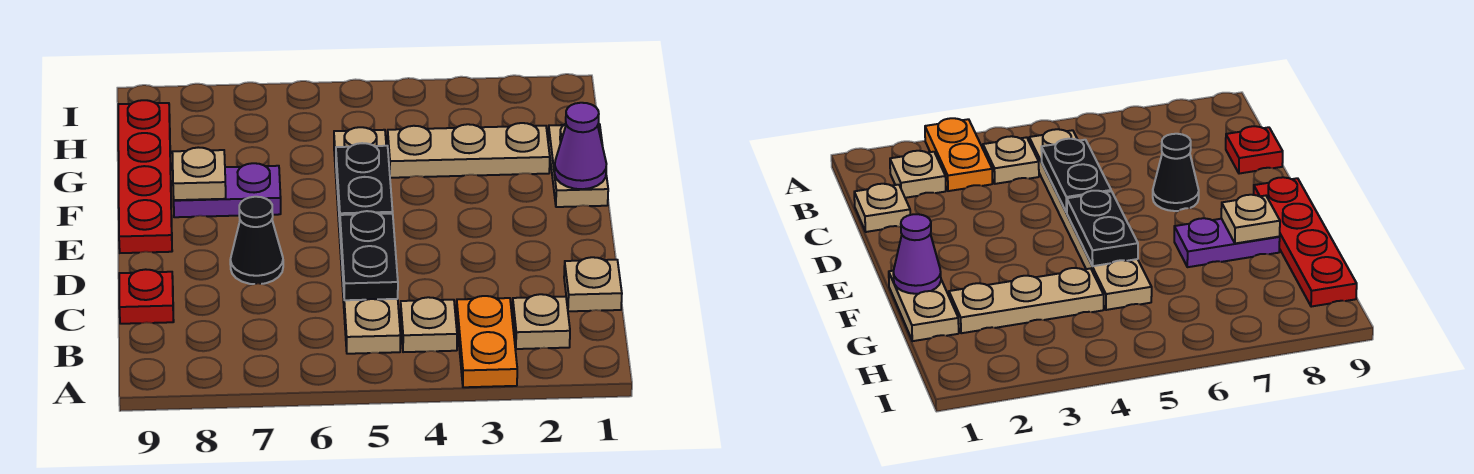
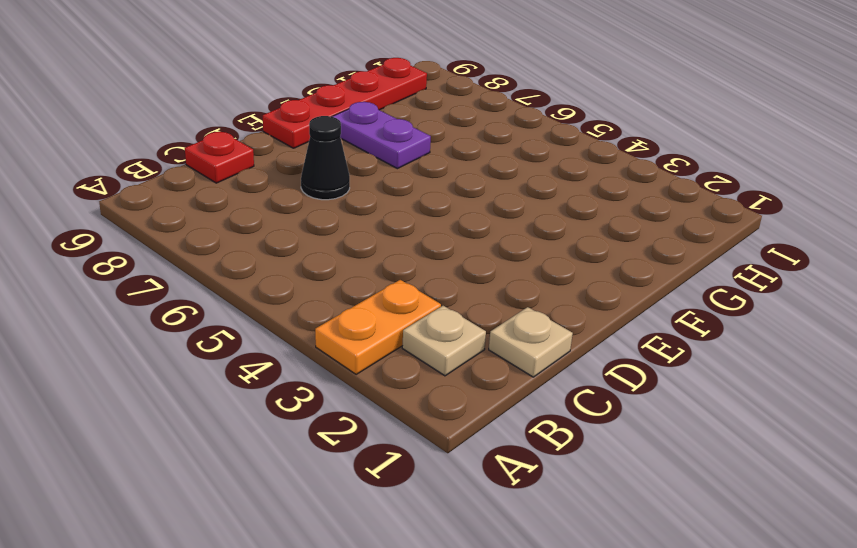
none -> tan 1x1 plate [401,297,457,352]
none -> tan 1x6 plate [334,127,400,354]
none -> tan 1x2 plate [548,124,608,207]

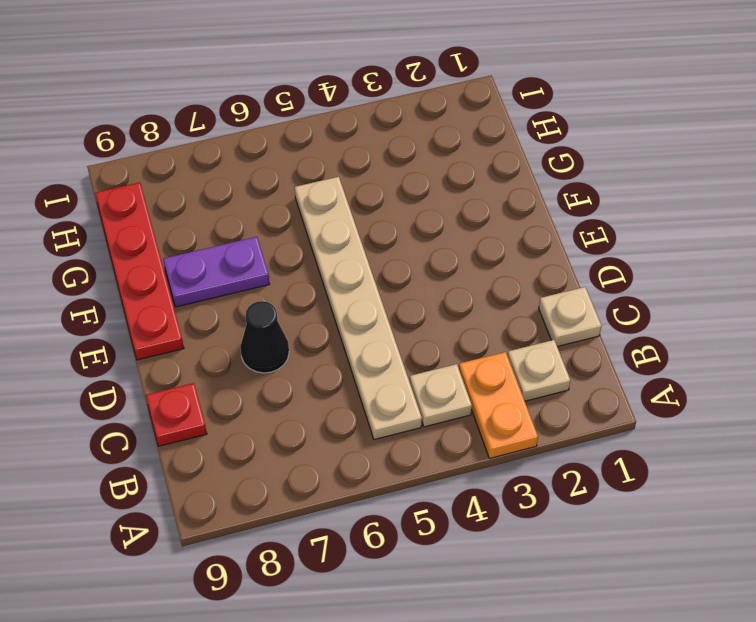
none -> tan 1x2 plate [548,124,608,207]
none -> tan 1x3 plate [388,123,550,178]
none -> black 1x2 plate [340,211,398,300]

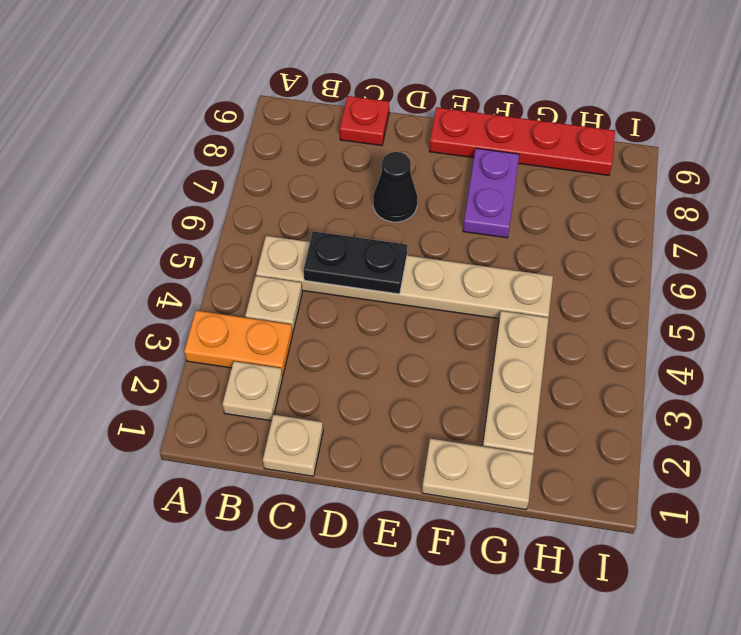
none -> black 1x2 plate [336,143,393,222]
none -> purple 1x1 cone [555,103,606,189]
none -> tan 1x1 plate [172,147,226,200]

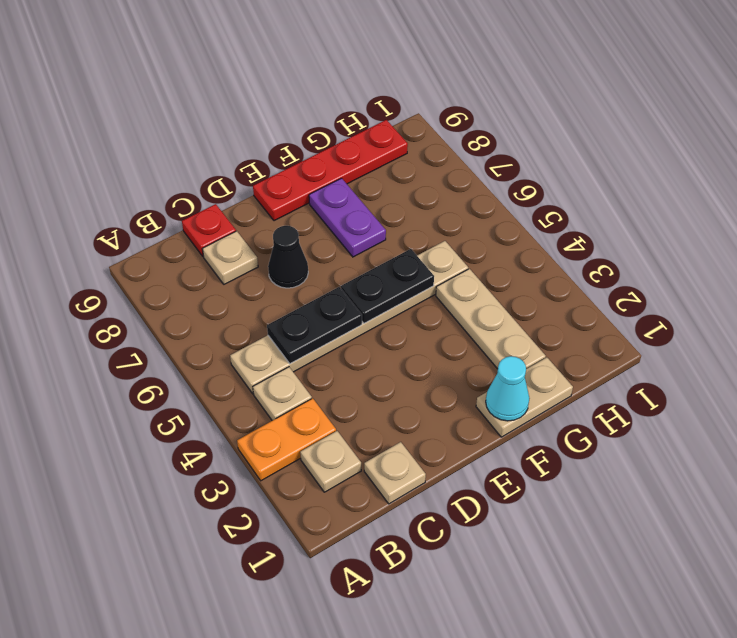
tan 1x1 plate [203,231,258,284] -> tan 1x1 plate moved to [172,147,226,200]
cyan 1x1 cone [486,356,529,421] -> purple 1x1 cone [555,103,606,189]

